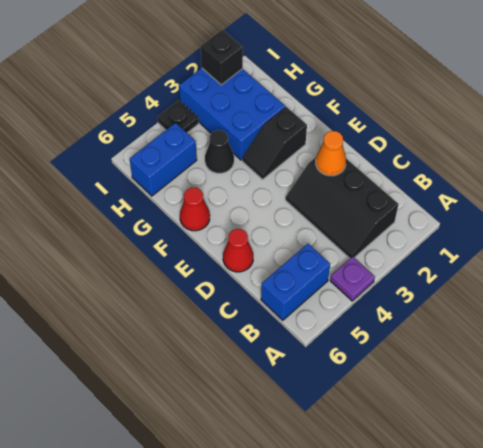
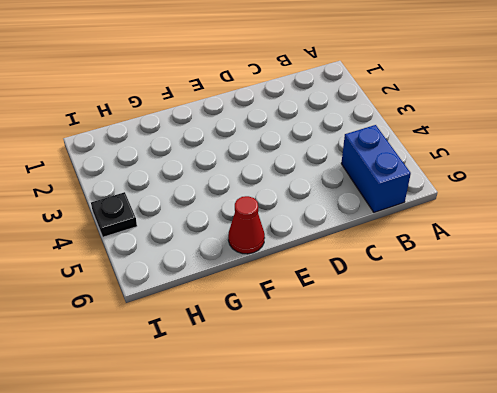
none -> purple 1x1 plate [330,256,375,301]
none -> black 2x3 slope [285,157,399,258]
none -> red 1x1 cone [223,229,253,272]

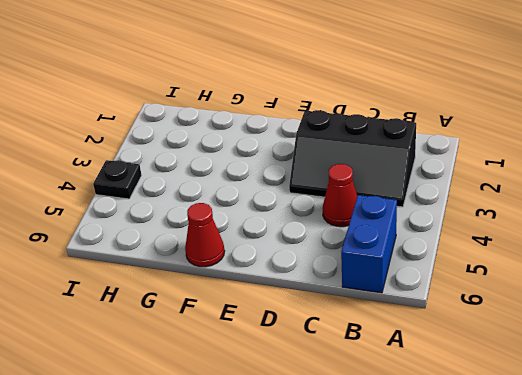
red 1x1 cone [323,164,357,227] -> red 1x1 cone moved to [223,229,253,272]
none -> purple 1x1 plate [330,256,375,301]
none -> black 1x2 slope [242,107,307,179]
none -> blue 2x3 brick [179,68,285,160]

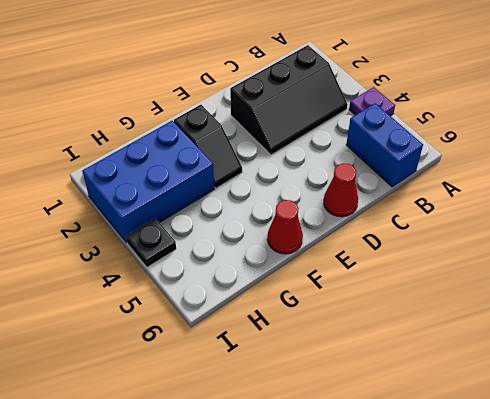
none -> black 1x1 cone [205,130,234,173]
none -> blue 1x2 brick [130,123,197,196]
none -> orange 1x1 cone [316,131,346,176]

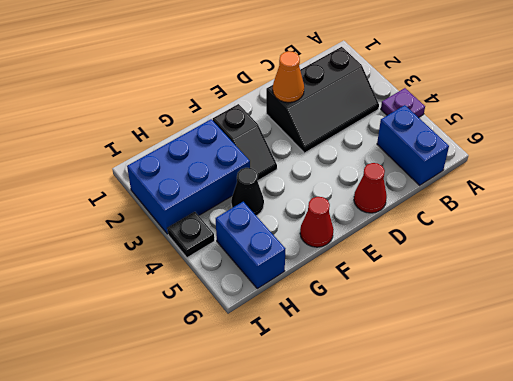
none -> black 1x1 brick [200,30,243,85]

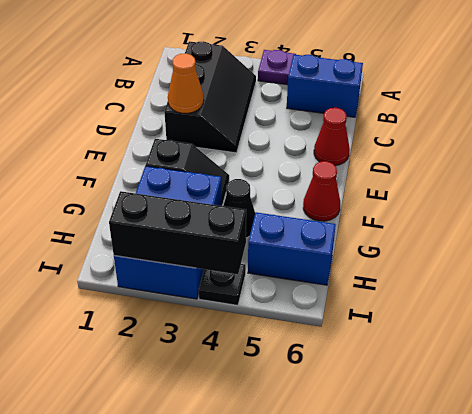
black 1x3 brick [109,191,246,274] -> black 1x1 brick [200,30,243,85]

